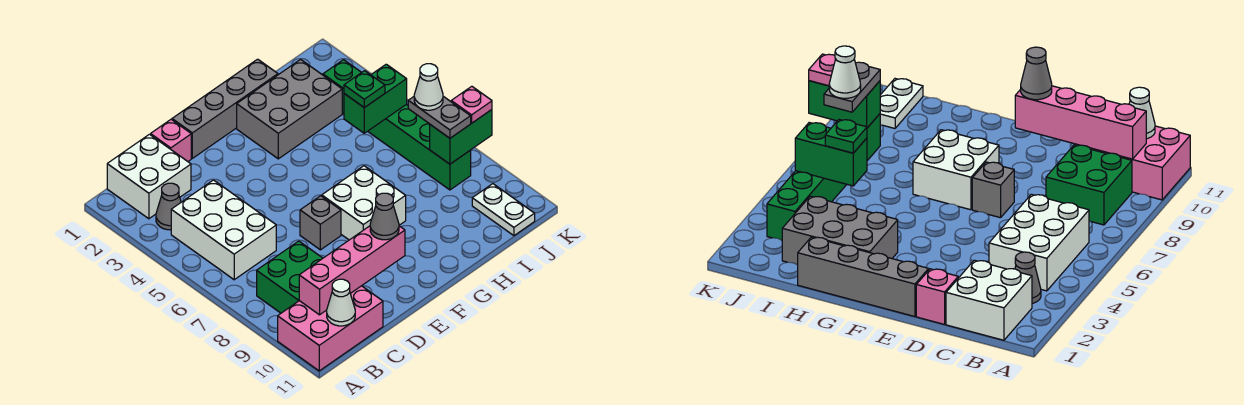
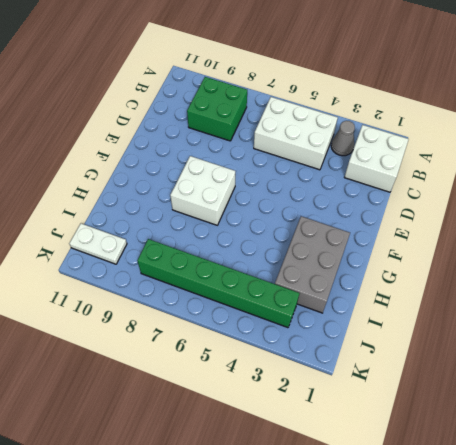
none -> pink 2x3 brick [278,286,383,371]
none -> pink 1x1 brick [151,119,191,161]
none -> grey 1x4 brick [172,59,278,158]

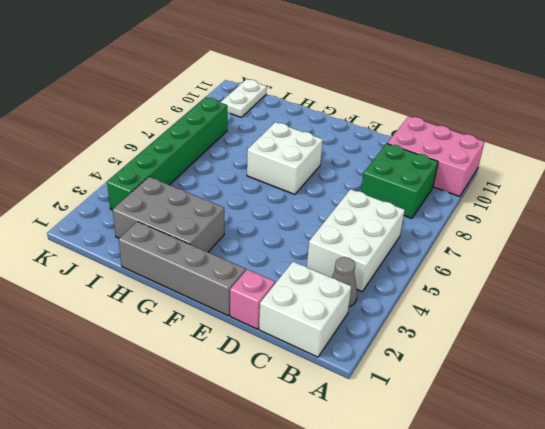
none -> grey 1x1 brick [300,196,341,250]
none -> pink 1x4 brick [299,226,405,315]
none -> white 1x1 cone [327,279,355,326]

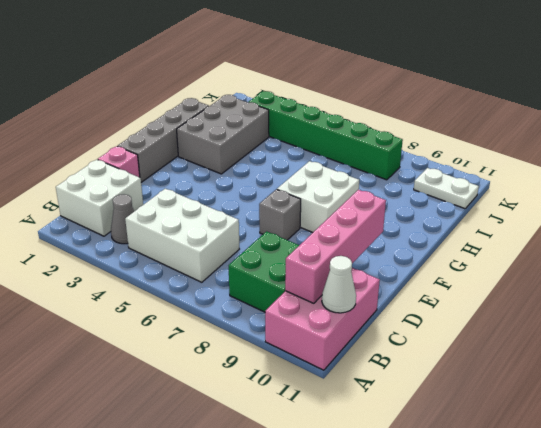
none -> green 1x2 brick [344,64,407,133]
none -> green 1x2 brick [430,110,492,164]
none -> grey 1x1 cone [370,193,399,240]

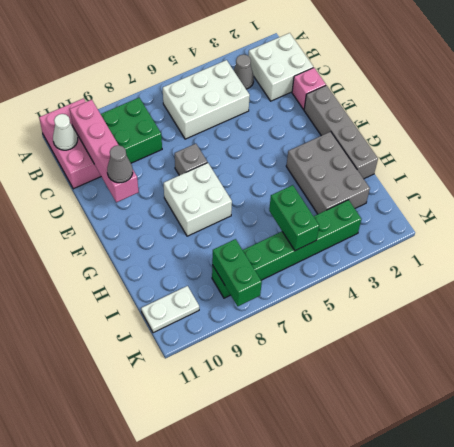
none -> green 1x1 plate [344,71,385,108]
none -> grey 1x2 plate [408,96,471,138]
none -> pink 1x1 plate [451,86,492,123]

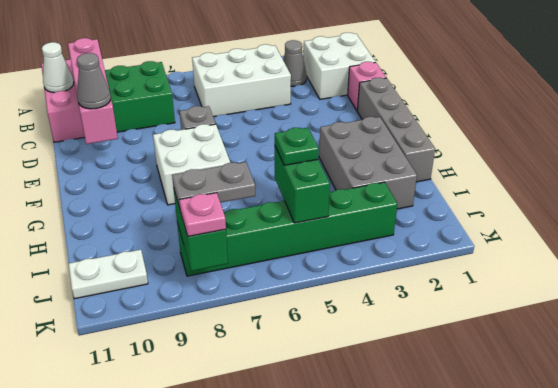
none -> white 1x1 cone [414,64,443,110]

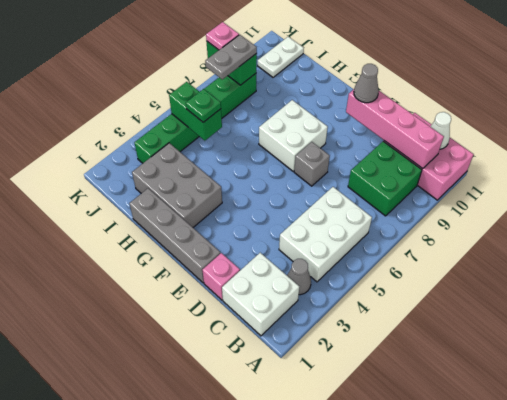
none -> white 1x1 cone [414,64,443,110]

